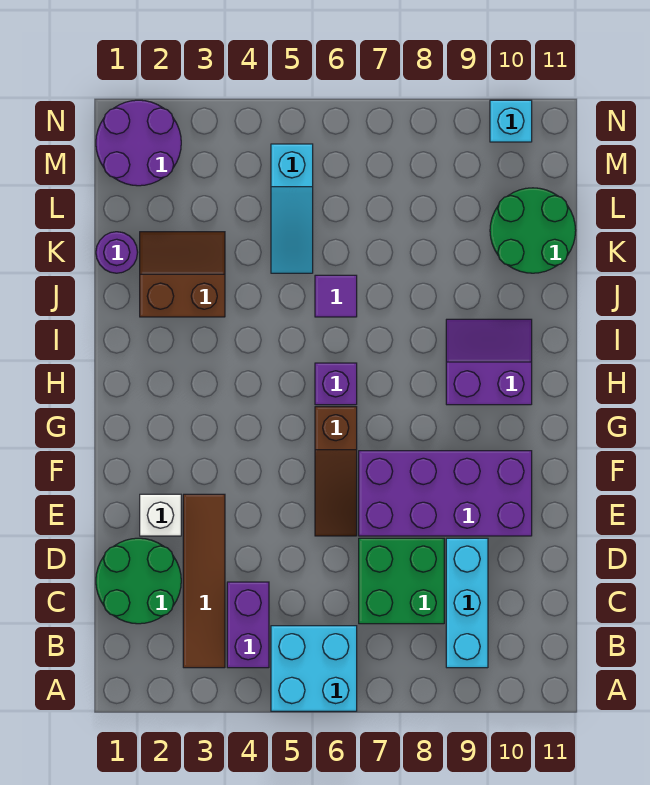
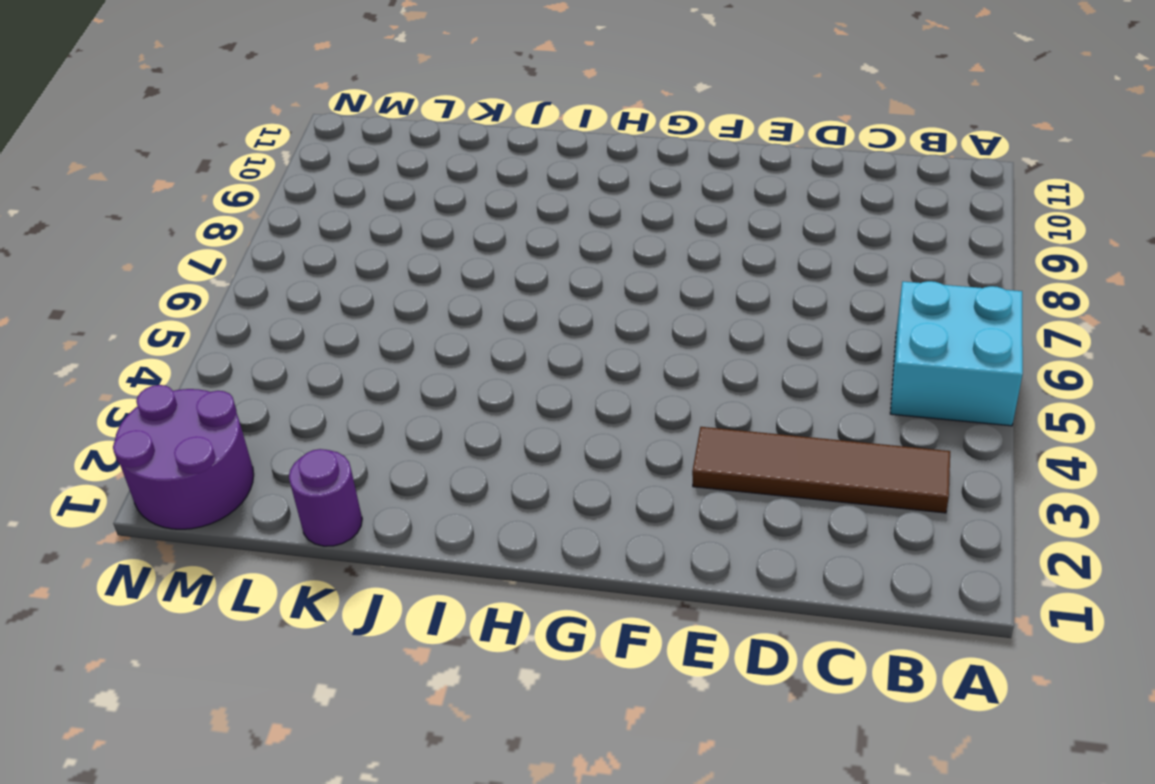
none -> purple 1x2 brick [227,582,269,668]
none -> cyan 1x3 brick [446,538,488,668]
none -> green 2x2 round brick [96,538,181,624]

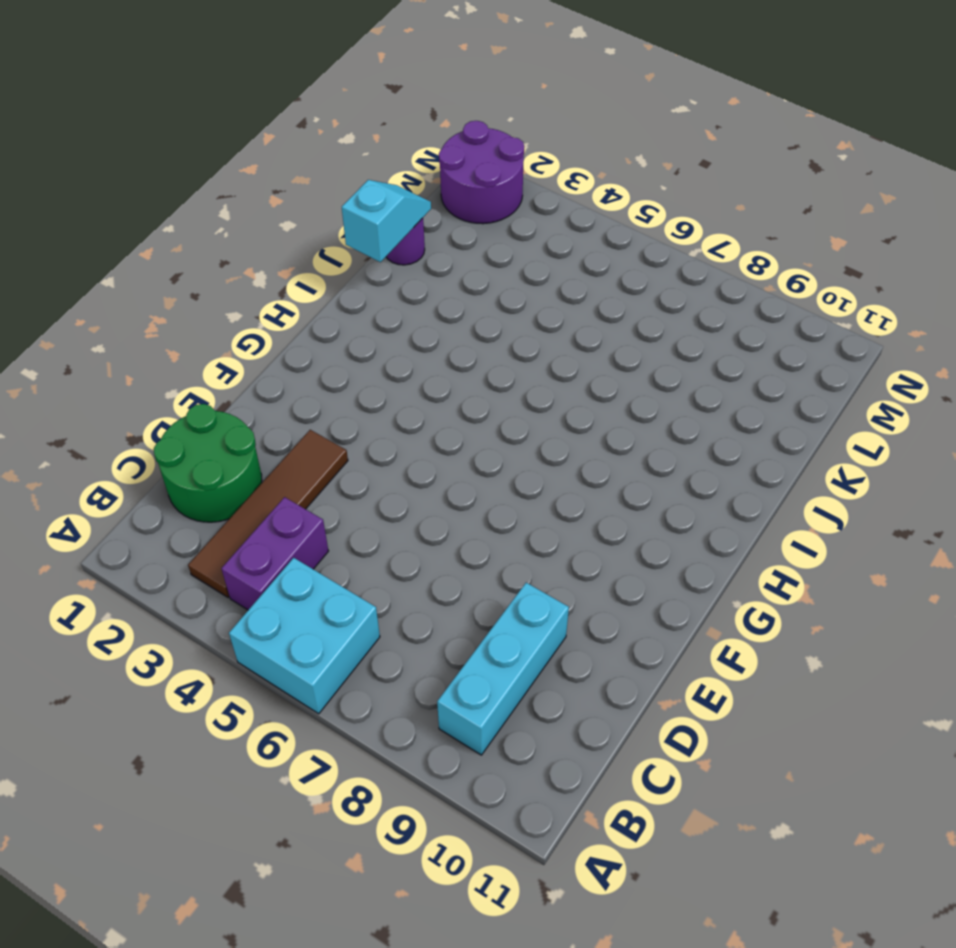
cyan 1x2 slope [342,180,431,262] -> none
none -> green 2x2 brick [359,538,444,624]
none -> white 1x1 brick [140,494,181,536]
none -> brown 1x3 slope [315,407,357,536]

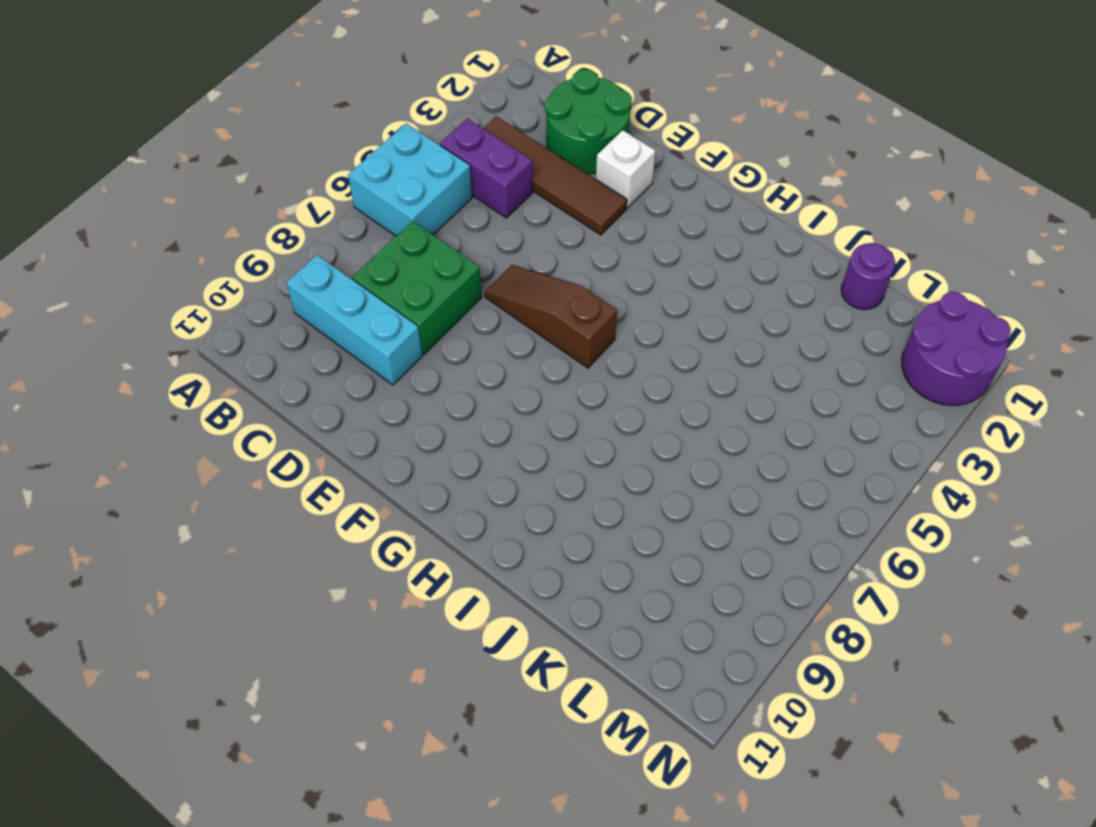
none -> purple 2x4 brick [359,451,532,536]
none -> purple 1x1 brick [315,363,357,405]
none -> purple 2x2 slope [446,319,532,405]

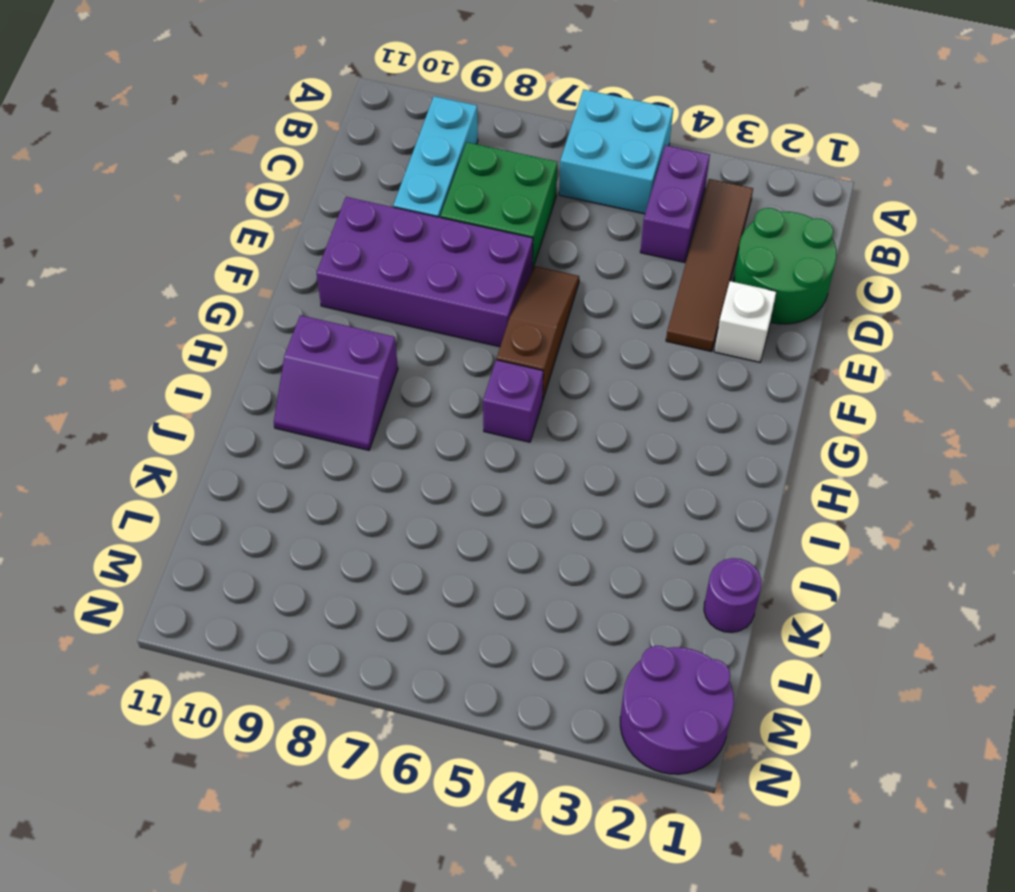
none -> brown 2x2 slope [140,232,225,317]
none -> purple 1x1 tile [315,275,357,317]
none -> cyan 1x3 slope [271,144,313,273]

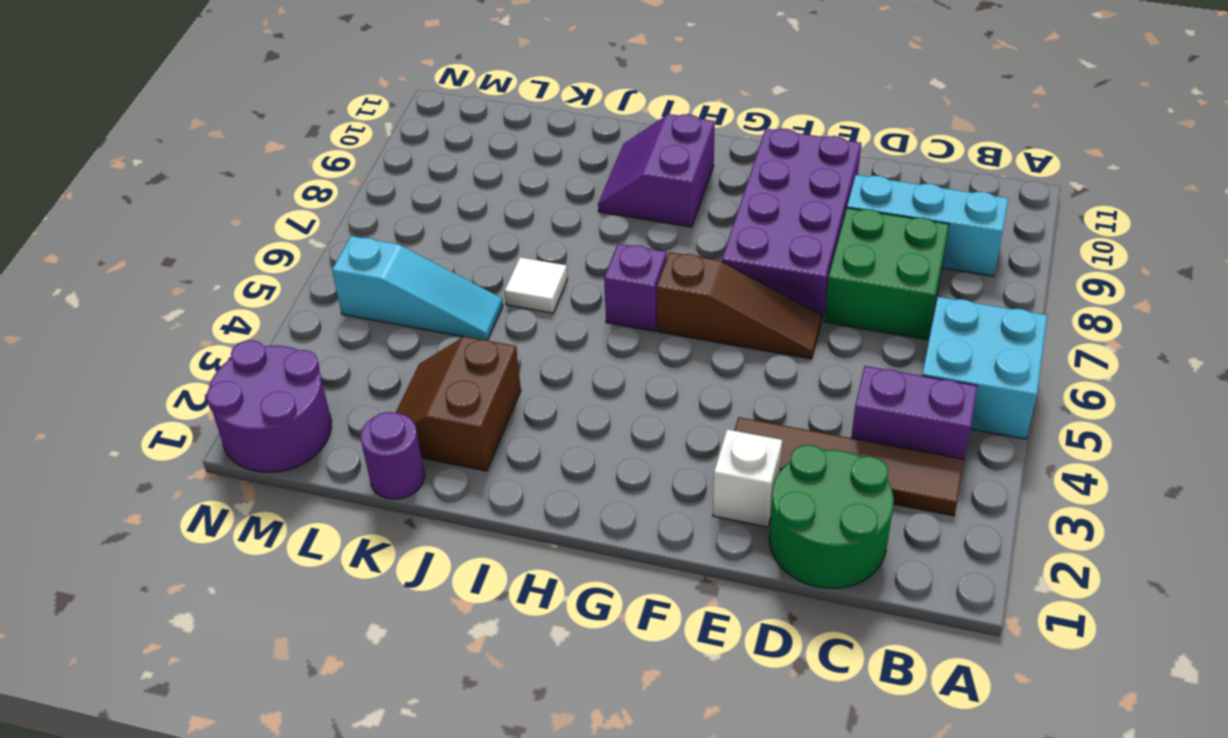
white 1x1 tile [505,257,567,313] -> purple 1x1 tile [315,275,357,317]
none -> green 2x2 round brick [490,188,576,273]
none -> cyan 1x1 brick [490,100,532,142]

